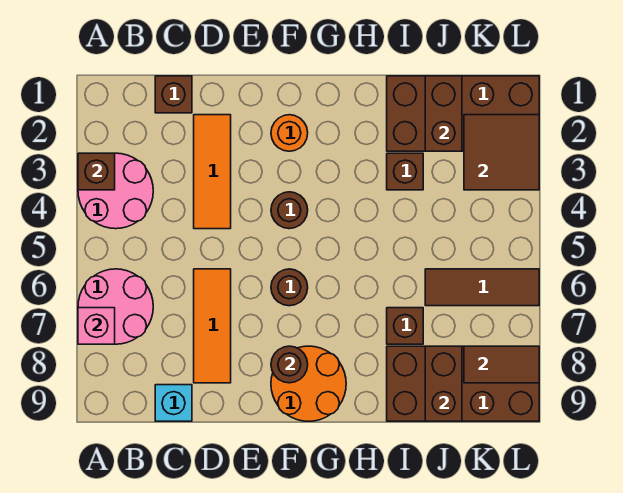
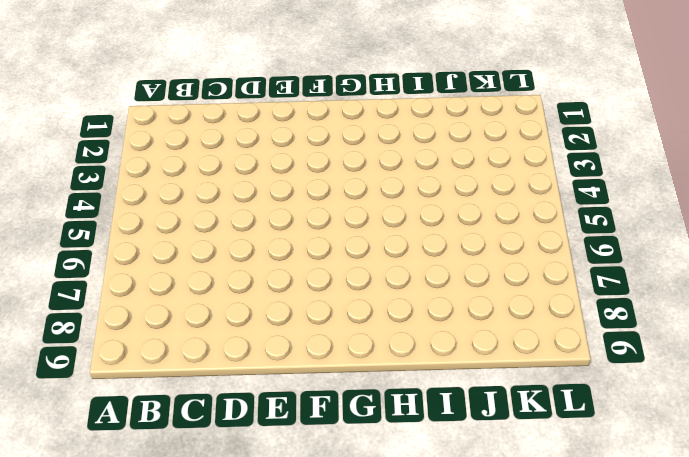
none -> pink 2x2 round brick [78,153,153,229]
none -> pink 2x2 round brick [78,269,153,344]
none -> brown 1x1 brick [155,76,192,113]

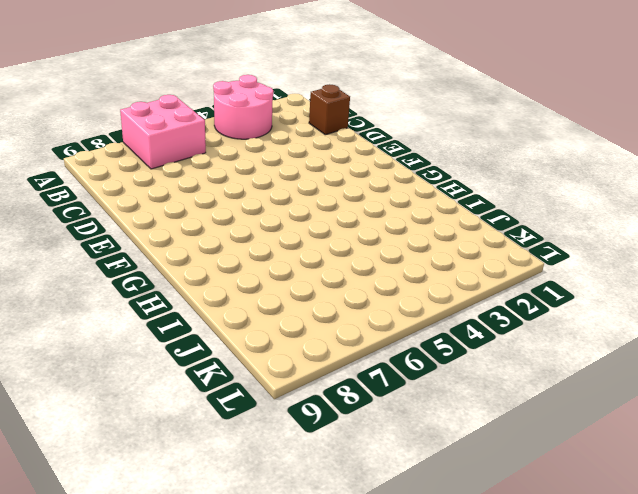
pink 2x2 brick [120,95,206,169] -> pink 2x2 round brick [78,269,153,344]
none -> cyan 1x1 brick [155,385,192,421]
none -> orange 1x3 tile [194,115,231,229]
none -> orange 1x3 tile [194,269,231,383]

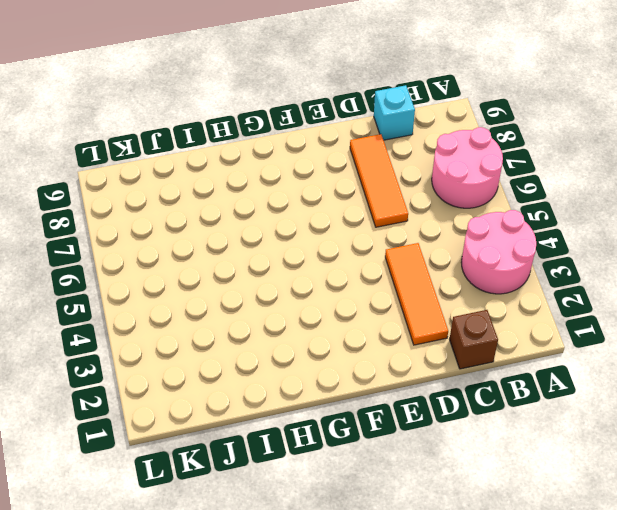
none -> orange 1x1 round brick [271,115,308,151]
none -> brown 1x1 round brick [271,192,308,229]
none -> brown 1x1 round brick [271,269,308,306]

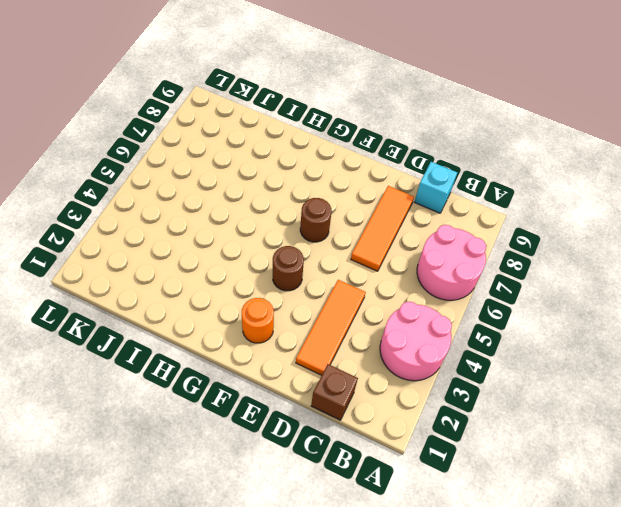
none -> orange 2x2 round brick [271,346,346,421]
none -> brown 2x4 brick [387,76,539,151]
none -> brown 1x1 brick [387,153,423,190]

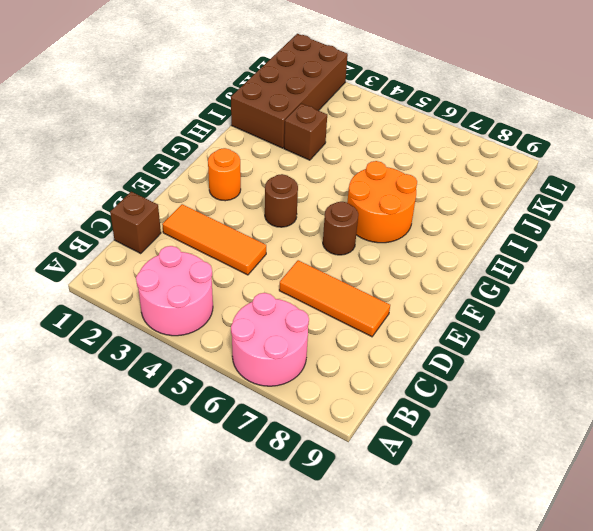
orange 2x2 round brick [347,161,417,243] -> orange 2x2 round brick moved to [271,346,346,421]
none -> cyan 1x1 brick [155,385,192,421]
none -> brown 1x1 brick [387,308,423,344]
none -> brown 2x4 brick [387,346,539,421]

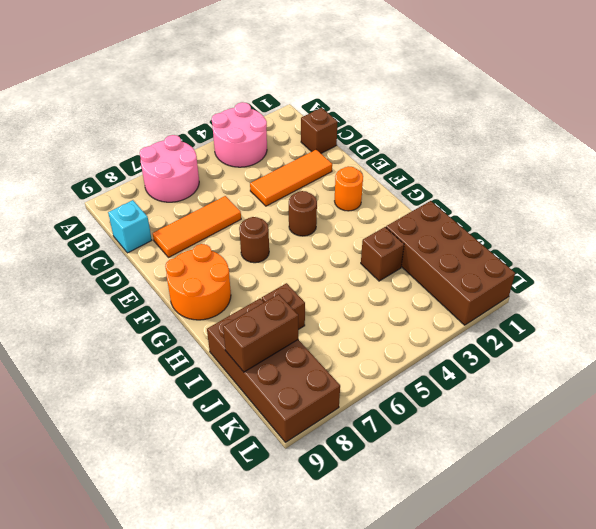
none -> brown 1x3 tile [425,269,539,306]
none -> brown 1x1 brick [78,153,115,190]
none -> pink 1x1 brick [78,308,115,344]

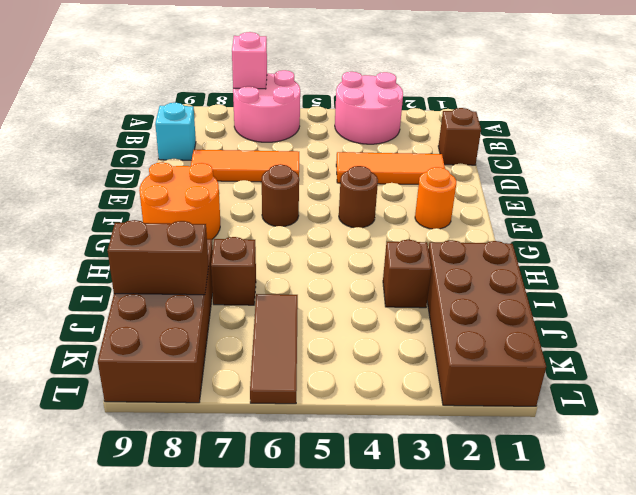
none -> brown 1x1 brick [78,153,115,190]
none -> brown 1x1 round brick [271,346,308,383]
none -> brown 1x2 brick [425,76,462,151]

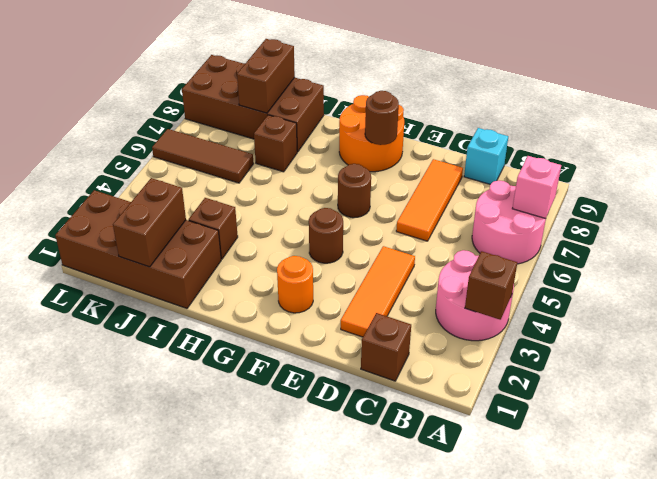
none -> brown 2x2 tile [464,115,539,190]
none -> brown 1x2 tile [464,346,539,383]

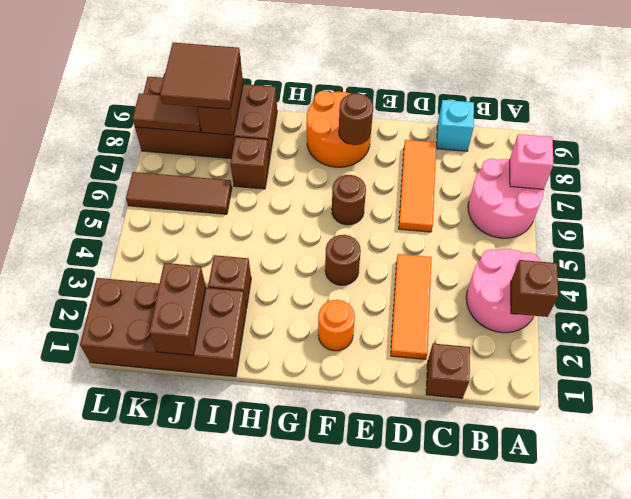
brown 2x2 tile [160,43,240,109] -> brown 2x2 tile moved to [464,115,539,190]

